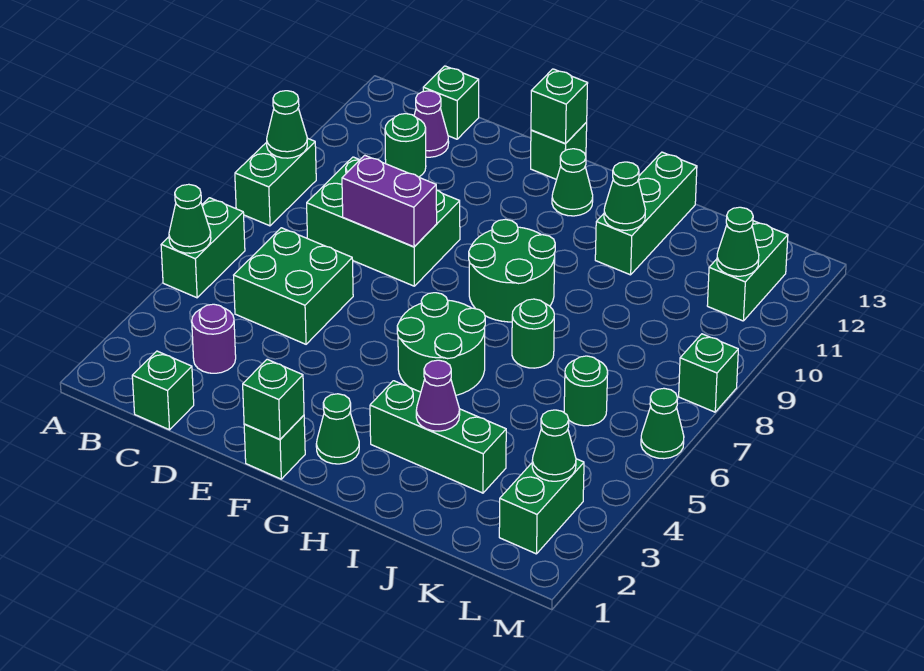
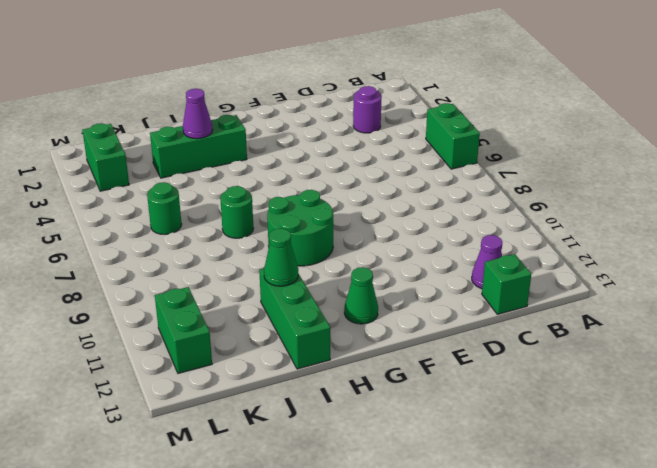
none -> green 1x2 brick [235,138,316,226]
none -> green 1x1 brick [132,351,194,430]
none -> green 2x2 brick [234,228,353,344]
none -> green 2x3 brick [307,157,460,286]

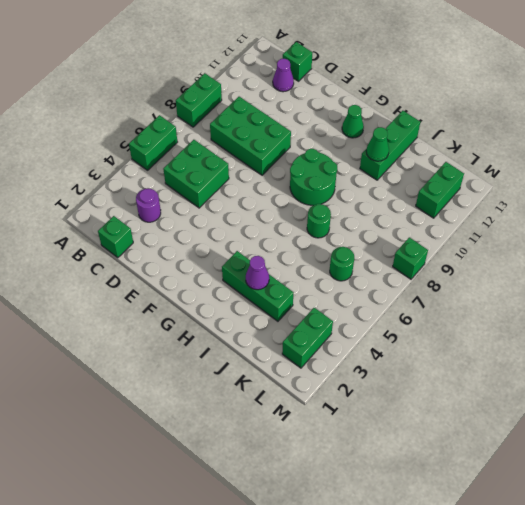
none -> green 1x1 round brick [385,114,426,177]
none -> green 1x1 brick [244,415,305,479]
none -> green 1x1 brick [531,122,587,180]
none -> green 1x1 cone [316,394,359,464]

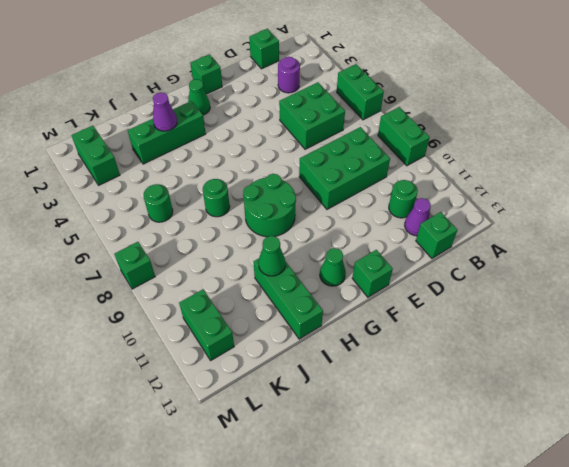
none -> green 2x2 round brick [397,293,485,395]
none -> green 1x1 cone [641,388,684,459]
none -> green 1x1 cone [169,184,211,253]
none -> green 1x1 cone [267,91,307,158]

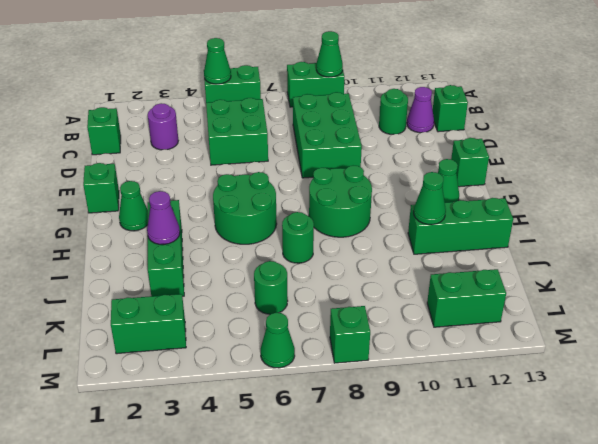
none -> purple 1x2 brick [342,155,437,247]
none -> green 1x1 brick [243,359,304,439]
none -> green 1x1 brick [531,69,588,144]
none -> green 1x1 cone [532,410,576,481]

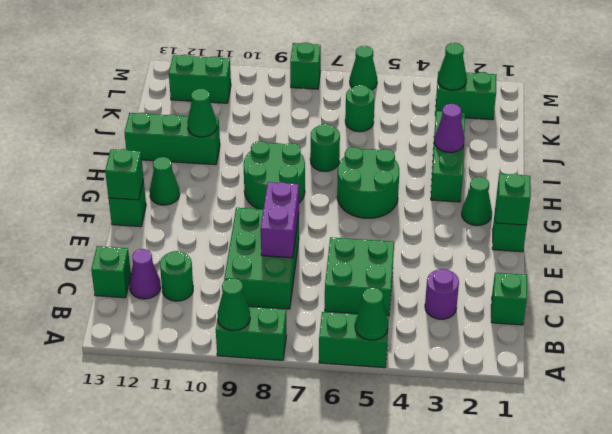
none -> green 1x1 cone [717,207,759,276]

